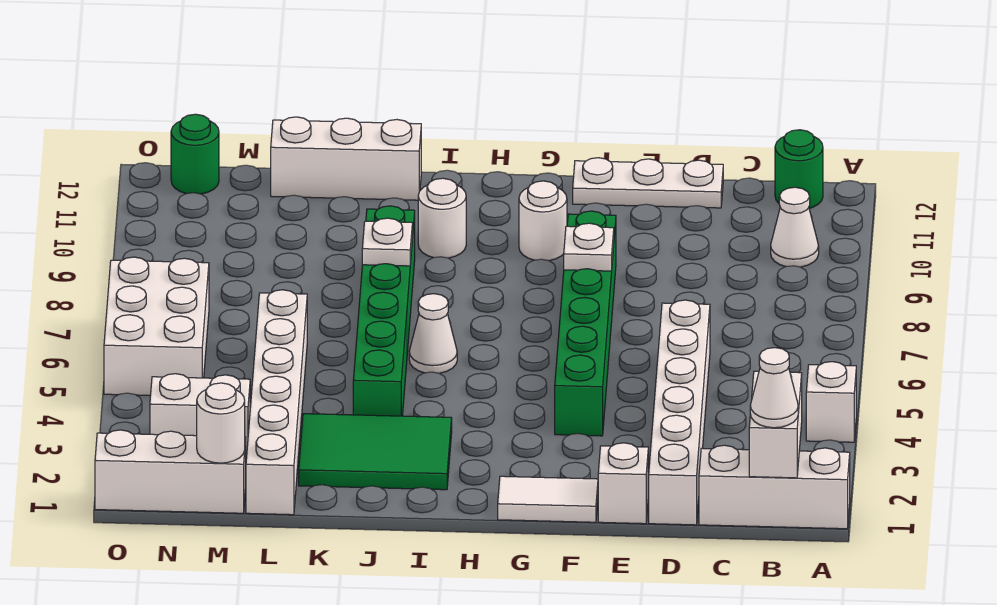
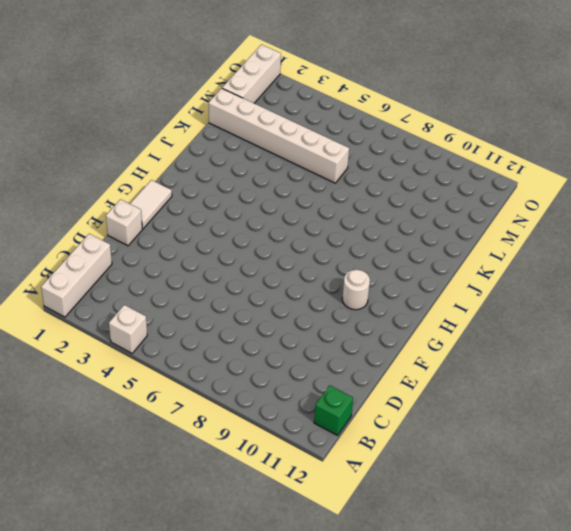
green 1x1 brick [314,385,353,435] -> green 1x1 round brick [775,130,823,208]
none -> white 1x1 cone [771,187,819,267]
none -> white 1x6 brick [649,300,710,525]
none -> white 1x3 plate [573,158,723,208]

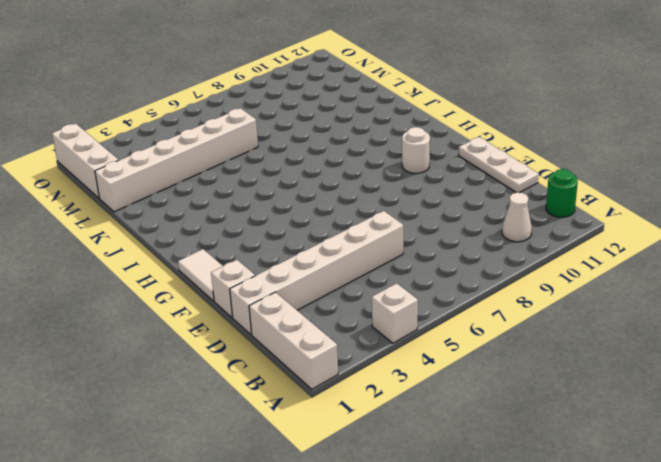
none -> green 1x6 brick [555,211,616,436]
none -> green 2x3 tile [299,414,452,490]
none -> white 1x1 cone [409,294,457,373]

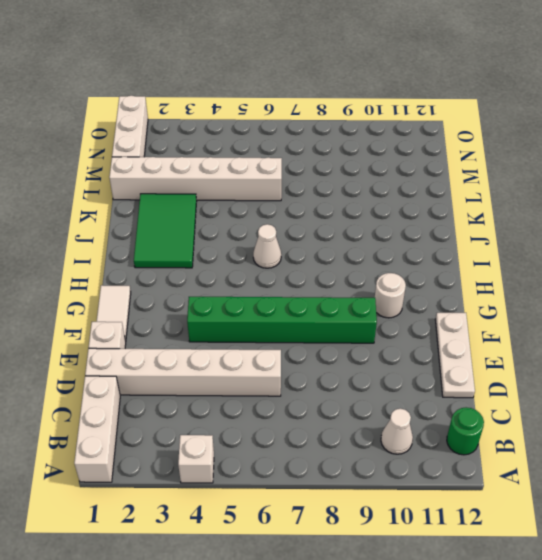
none -> white 1x1 round brick [418,178,466,258]
none -> green 1x6 brick [353,206,415,416]
none -> white 1x3 brick [271,117,421,200]

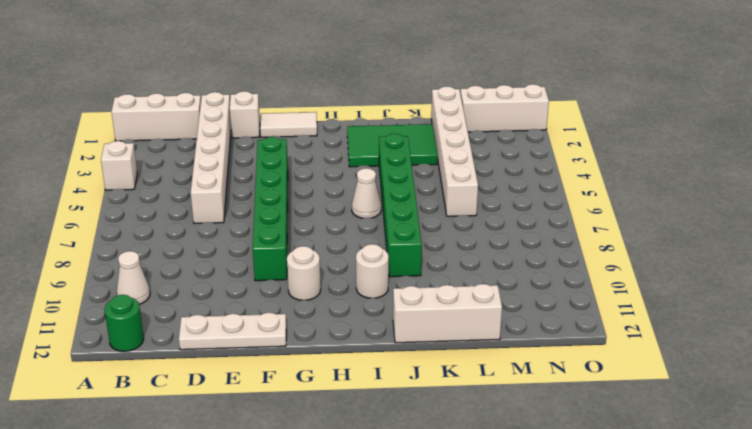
none -> white 1x2 brick [150,374,250,456]
none -> white 2x3 brick [104,257,209,395]
none -> green 1x1 round brick [171,114,219,194]

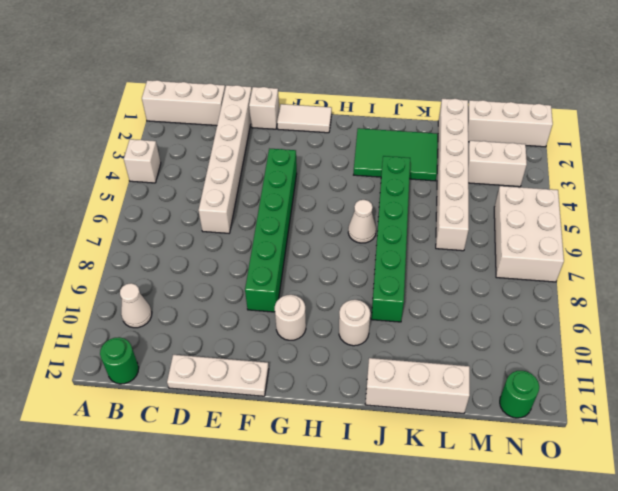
none -> white 1x2 brick [749,371,802,478]
none -> white 1x1 plate [564,223,614,271]
none -> white 1x1 plate [362,218,412,266]

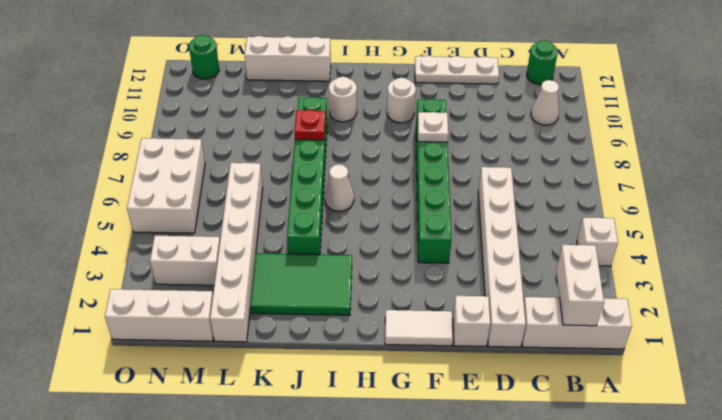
red 1x1 plate [295,110,326,140] -> white 1x1 plate [362,218,412,266]
none -> white 1x1 round brick [197,383,245,463]
none -> white 1x1 cone [750,348,798,428]

